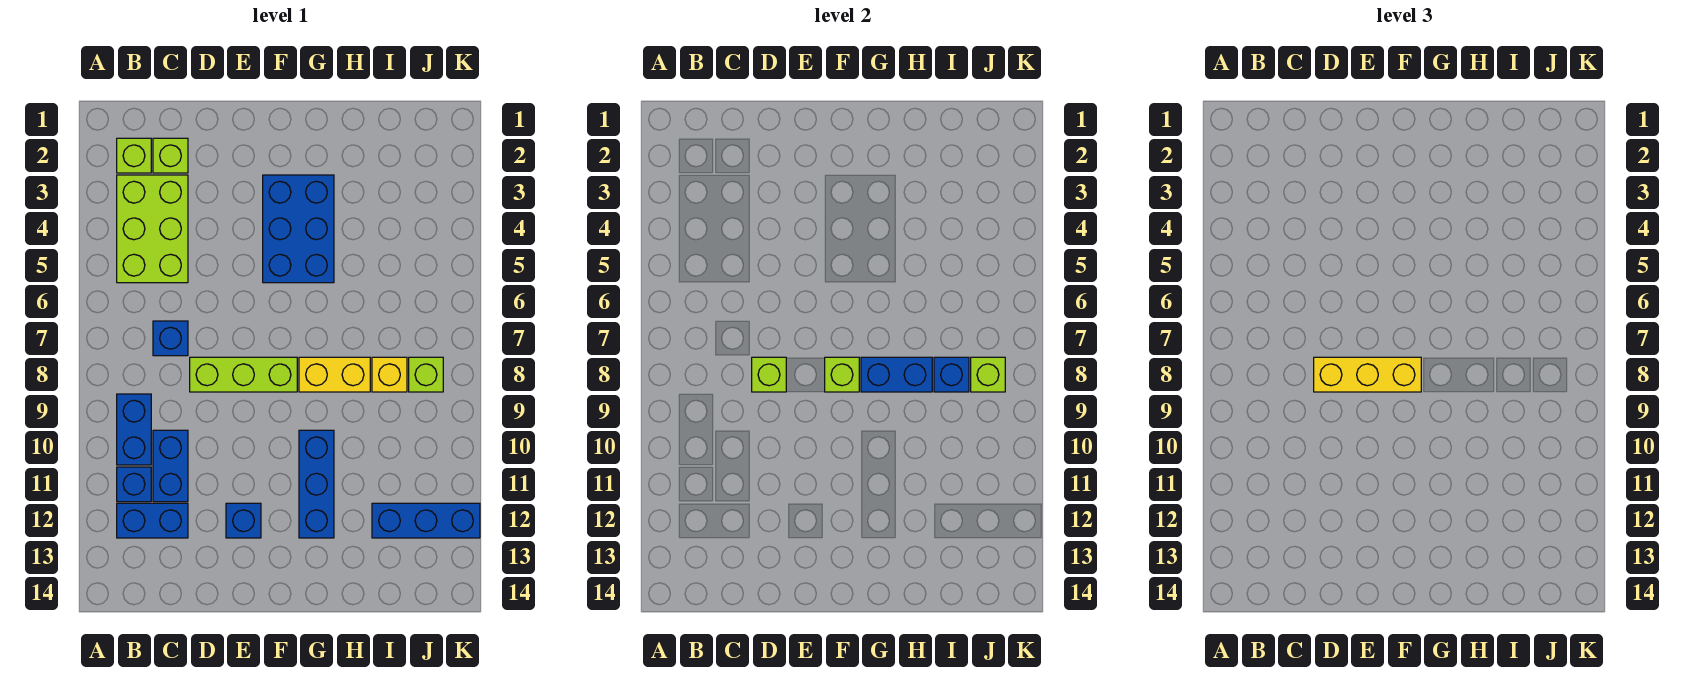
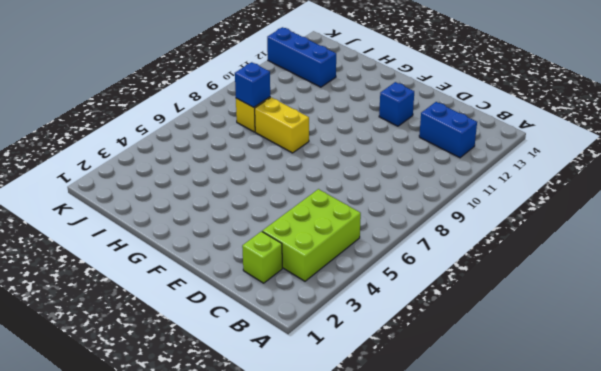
none -> lime 1x1 brick [117,138,151,173]
none -> blue 1x2 brick [117,394,151,465]
none -> blue 1x1 brick [117,467,151,502]

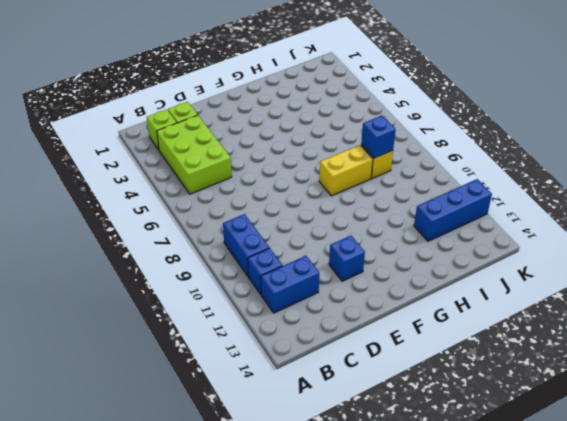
none -> blue 1x1 brick [153,321,188,356]
none -> blue 1x2 brick [153,430,188,502]
none -> lime 1x3 brick [190,357,297,392]

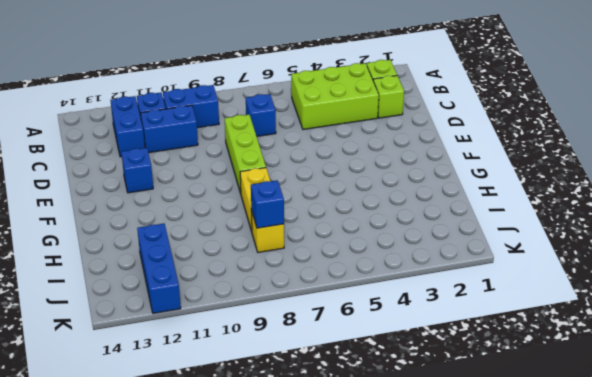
none -> blue 2x3 brick [263,175,334,283]
none -> blue 1x3 brick [299,430,334,538]
none -> lime 1x1 brick [409,357,443,392]

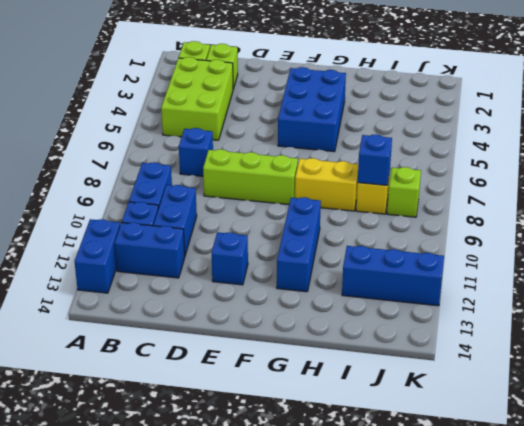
blue 1x2 brick [74,219,120,293] -> blue 1x2 brick turned to [861,357,932,392]
none -> lime 1x1 brick [752,357,786,392]
none -> lime 1x1 brick [825,357,859,392]
none -> lime 1x1 brick [971,357,1005,392]

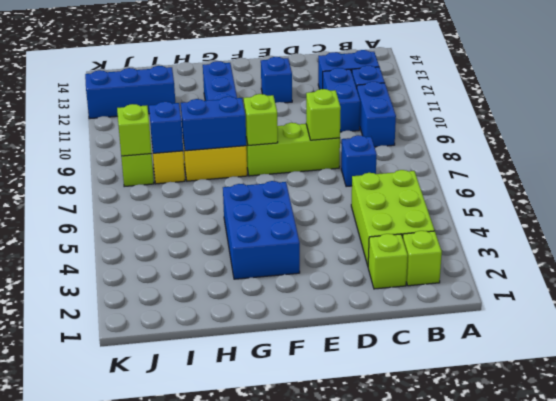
none -> yellow 1x3 brick [1314,357,1421,392]

